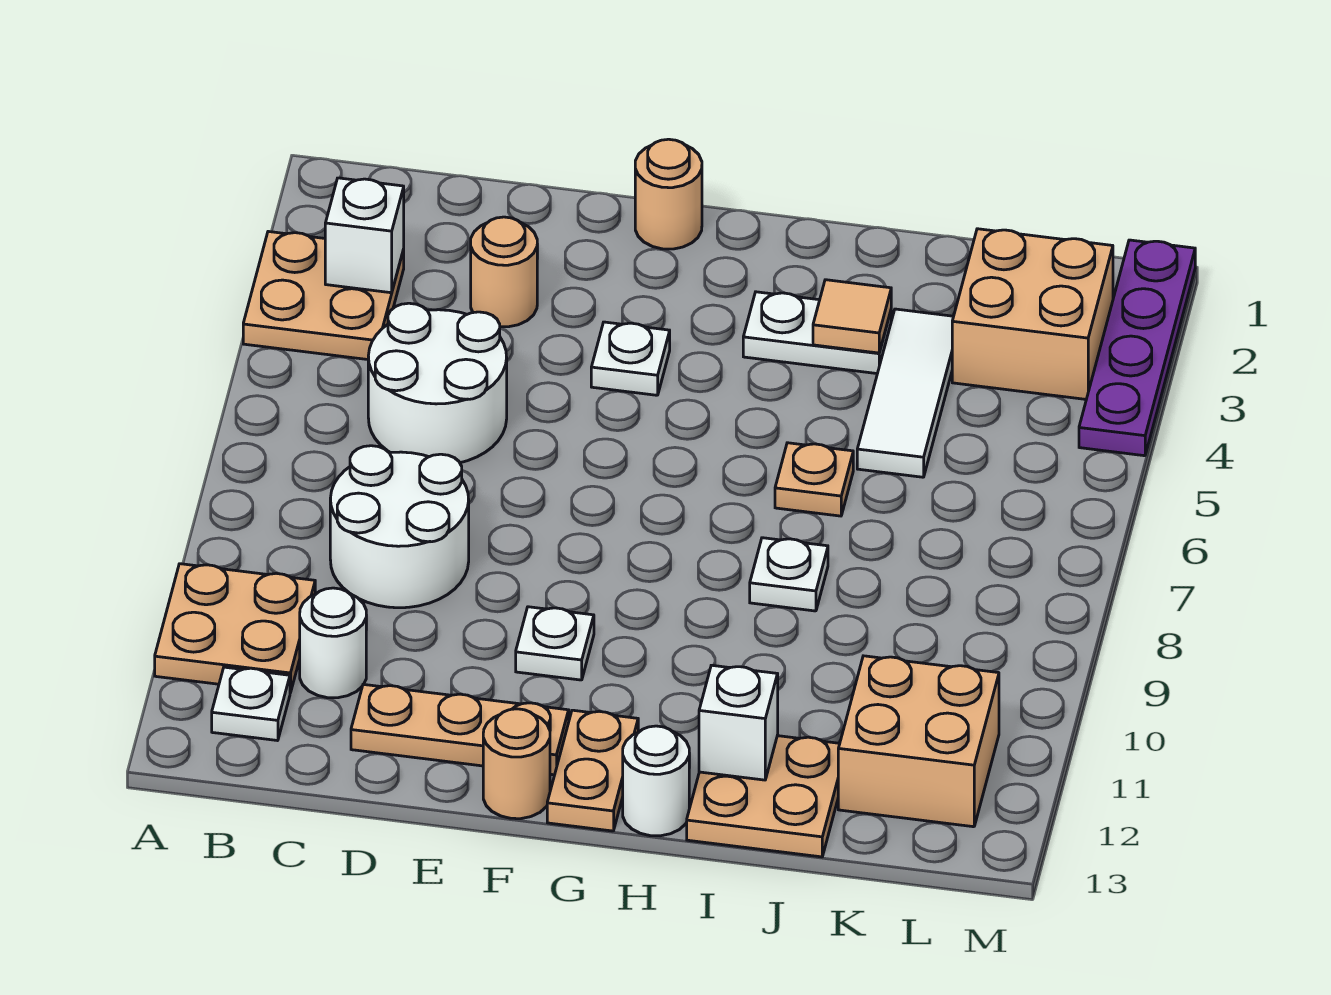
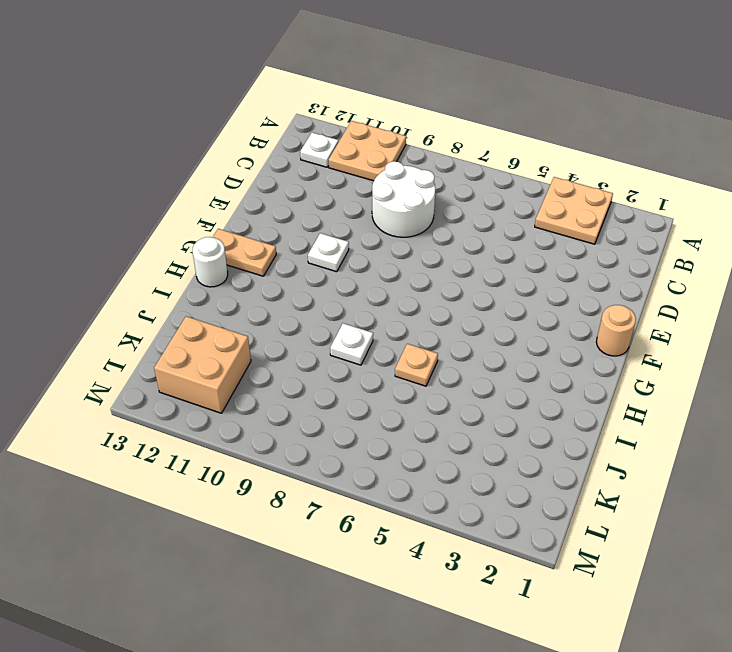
none -> white 2x2 round brick [368,303,507,463]
none -> white 1x1 round brick [300,588,366,698]
none -> tan 1x1 round brick [471,217,537,327]

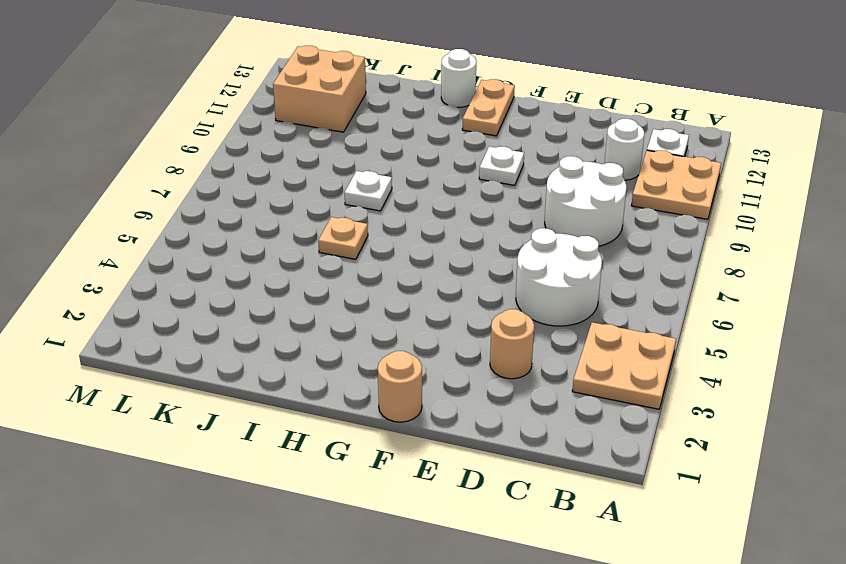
none -> tan 1x3 plate [351,684,569,775]
none -> white 1x1 plate [591,322,670,395]
none -> tan 1x1 round brick [483,709,550,819]

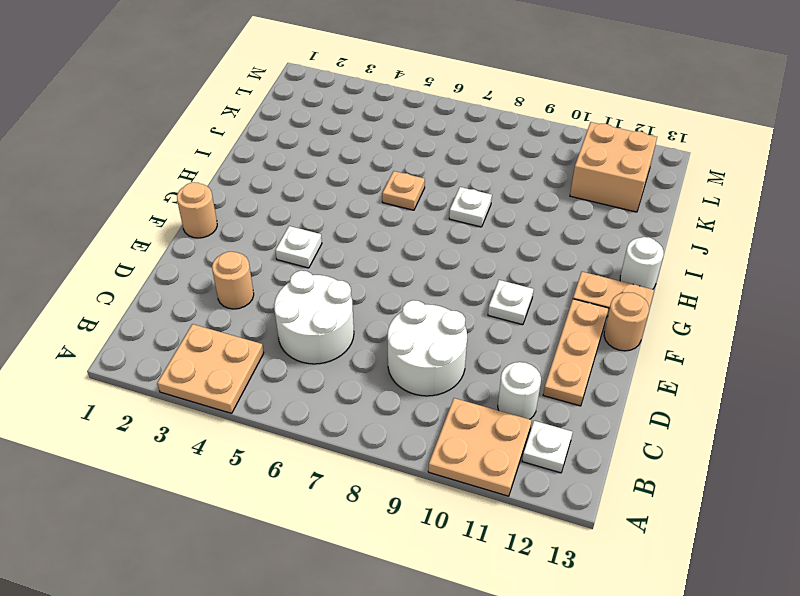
none -> white 1x2 plate [743,292,891,374]
none -> tan 2x2 plate [687,736,840,857]
none -> white 1x3 tile [857,309,954,477]

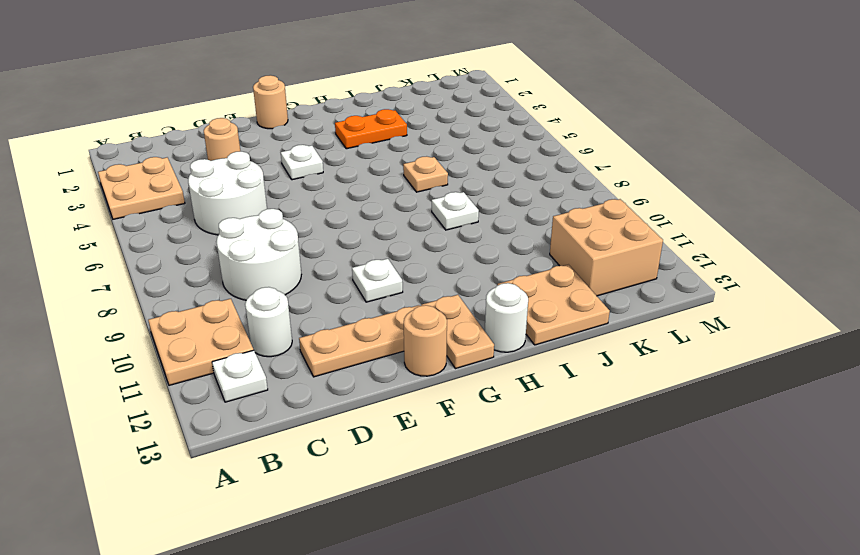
orange 1x2 plate [335,109,407,149] -> white 1x2 plate [743,292,891,374]
none -> white 1x3 tile [857,309,954,477]
none -> tan 2x2 brick [952,229,1113,399]
none -> purple 1x4 plate [1079,240,1195,456]

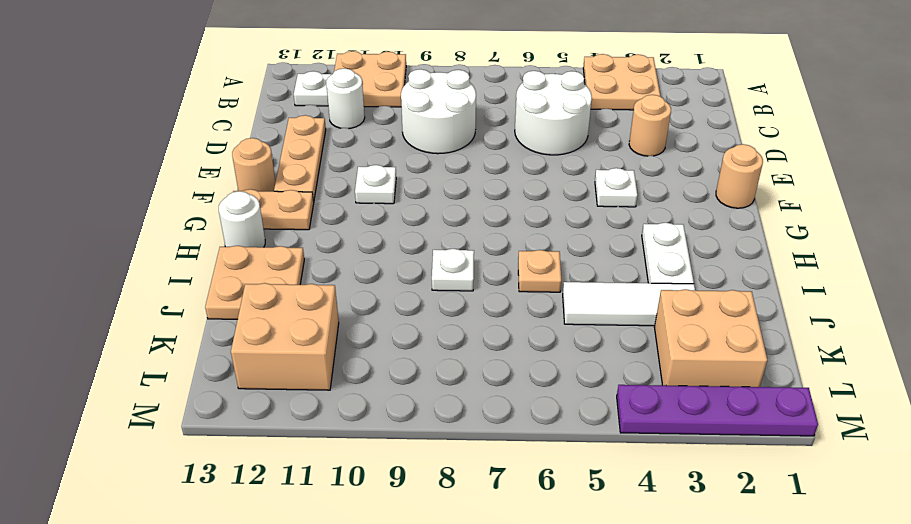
none -> white 1x1 brick [325,178,404,293]
none -> tan 1x1 tile [813,280,891,353]
none -> white 1x1 brick [699,665,778,780]

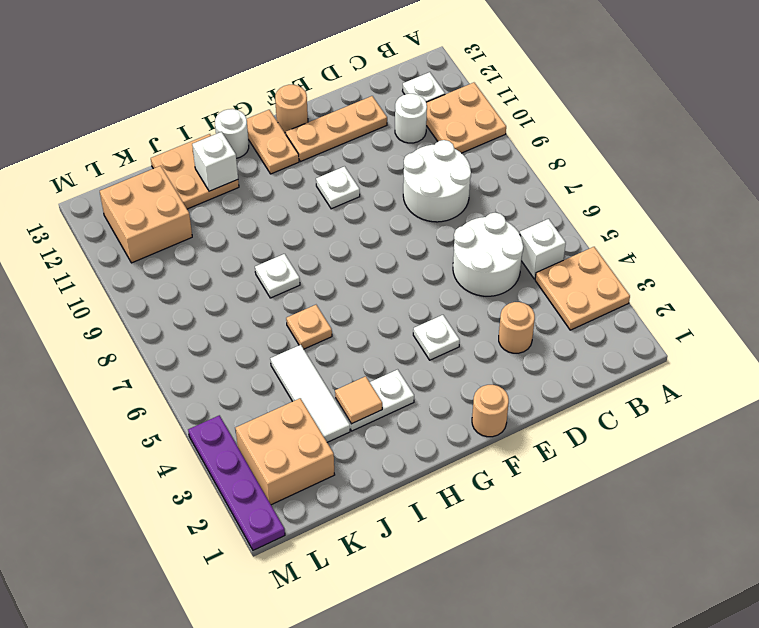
white 1x1 brick [520,219,566,279] -> white 1x1 brick moved to [325,178,404,293]

